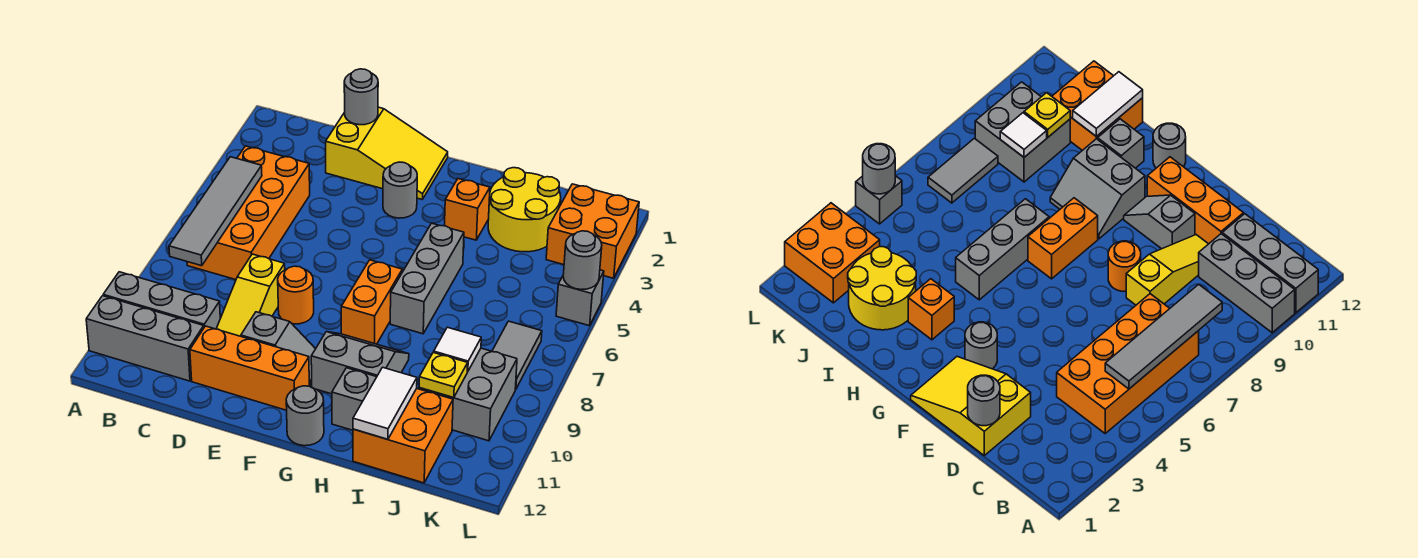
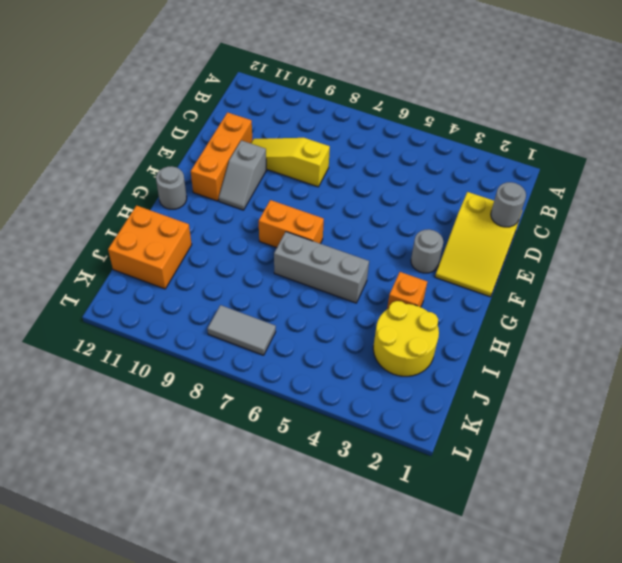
none -> grey 1x3 brick [103,272,220,329]
none -> grey 1x3 brick [86,296,204,381]
none -> orange 2x4 brick [187,146,310,280]

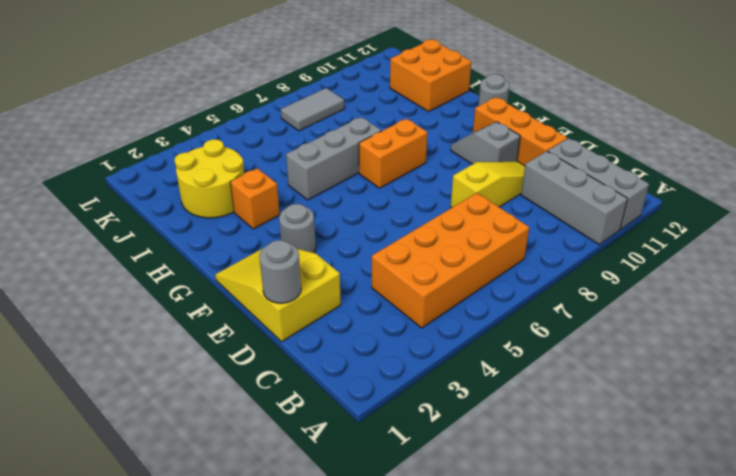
none -> orange 1x1 round brick [278,266,314,324]
none -> grey 2x2 slope [311,332,409,394]
none -> grey 1x1 brick [332,368,376,430]

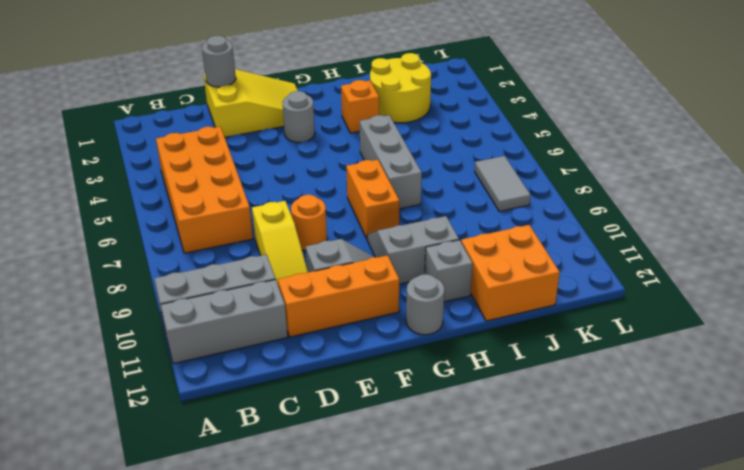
none -> grey 2x2 brick [419,348,517,441]
none -> orange 2x2 brick [546,184,639,278]
none -> grey 1x1 brick [556,270,604,326]

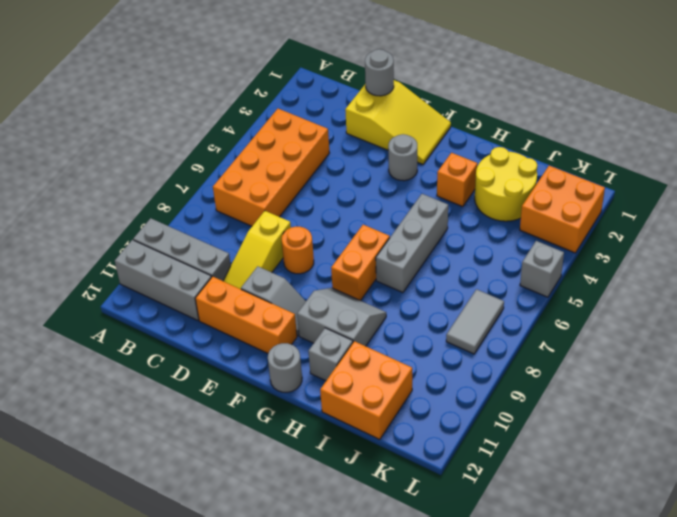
none -> grey 2x2 brick [419,348,517,441]
none -> grey 1x4 tile [169,157,262,266]
none -> white 1x2 tile [353,367,417,439]

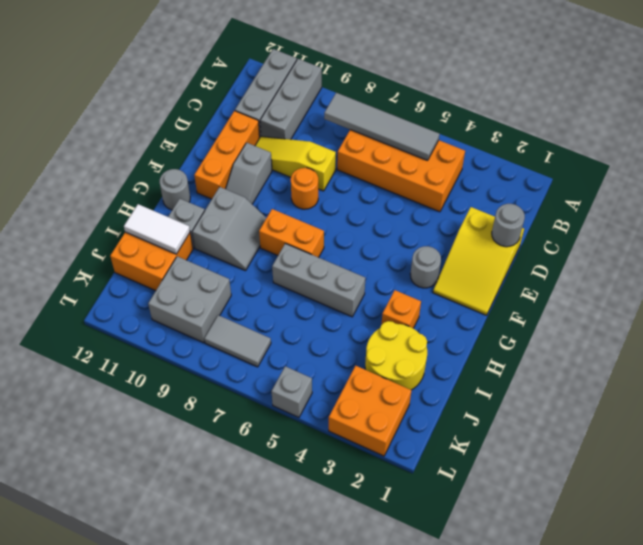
none -> white 1x1 tile [434,327,481,372]
none -> yellow 1x1 plate [419,352,468,398]
none -> grey 1x1 round brick [563,231,602,290]

